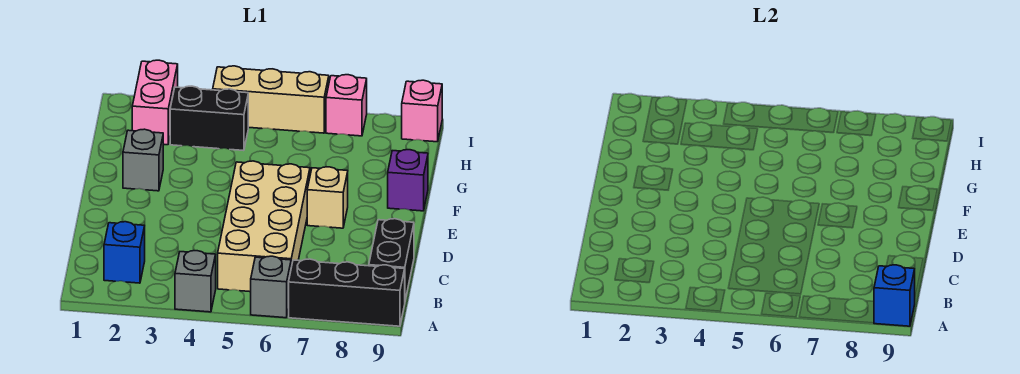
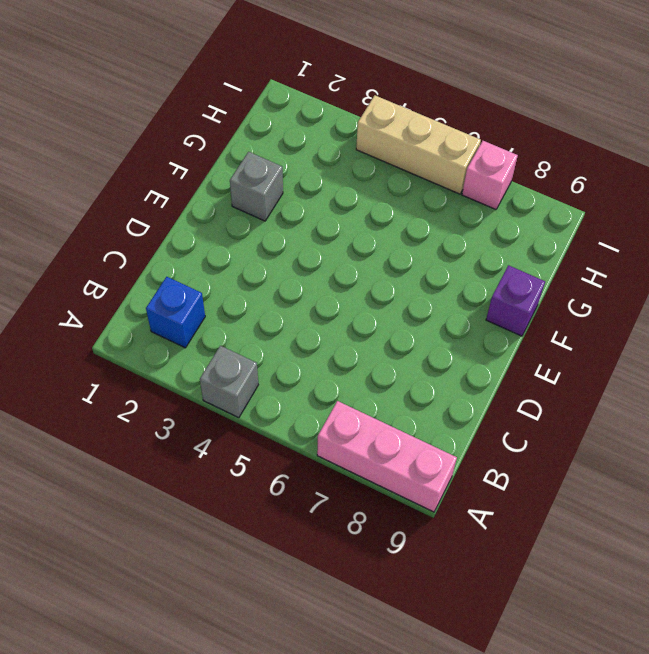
pink 1x3 brick [317,401,457,512] -> black 1x3 brick [289,259,405,326]
none -> grey 1x1 brick [251,256,291,318]
none -> tan 2x4 brick [218,161,310,292]
none -> black 1x2 brick [369,219,414,300]

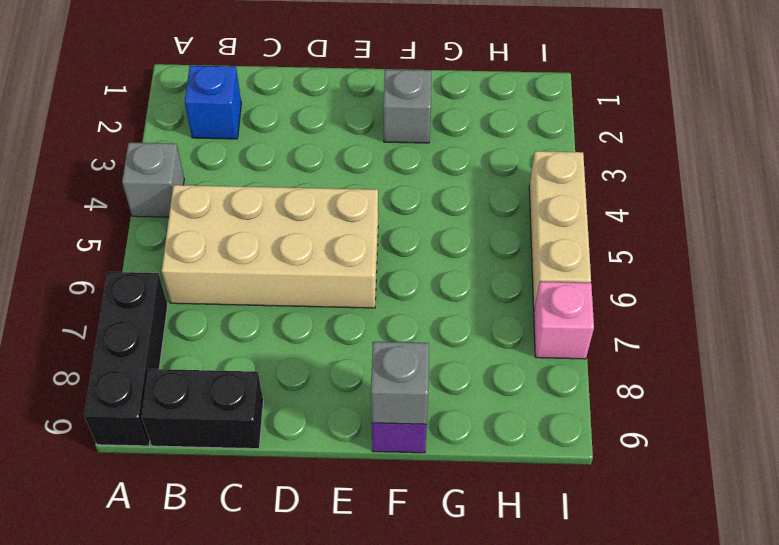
grey 1x1 brick [371,342,429,424] -> grey 1x1 brick moved to [251,256,291,318]
none -> tan 1x1 brick [307,167,348,228]
none -> pink 1x2 brick [132,60,178,145]
none -> black 1x2 brick [170,86,248,151]

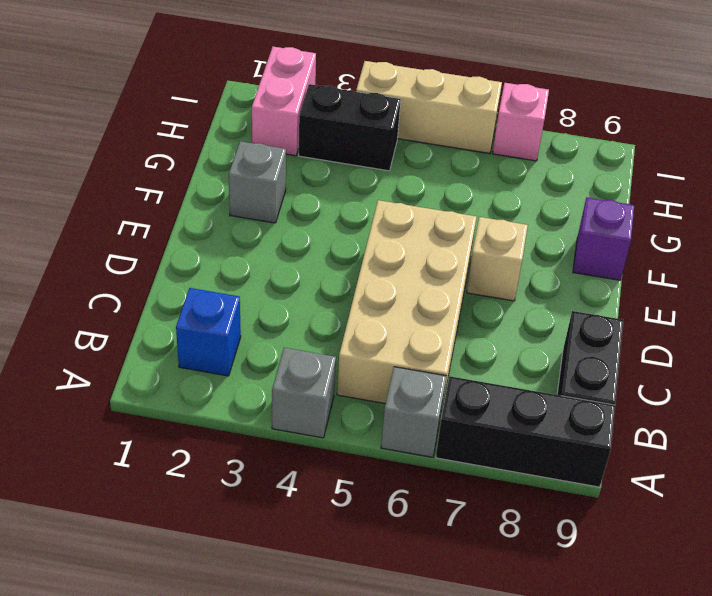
none -> pink 1x1 brick [402,80,442,142]
none -> blue 1x1 brick [874,265,915,326]

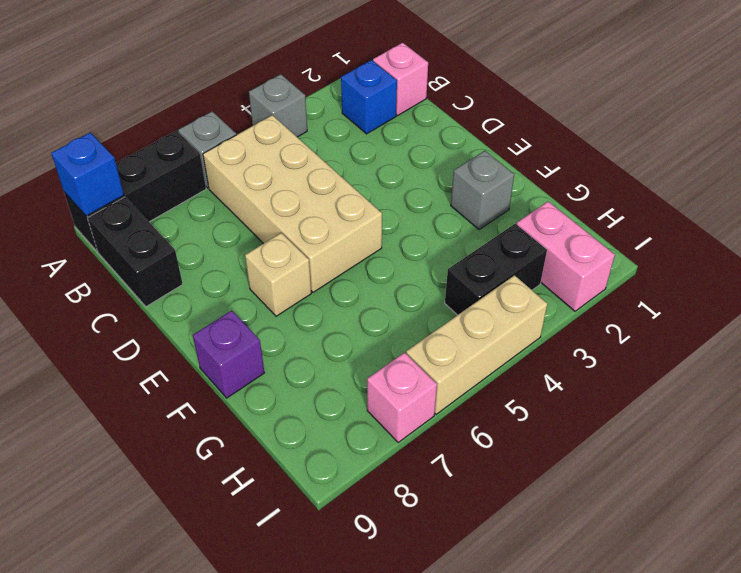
pink 1x1 brick [373,43,428,115] -> pink 1x1 brick moved to [402,80,442,142]

